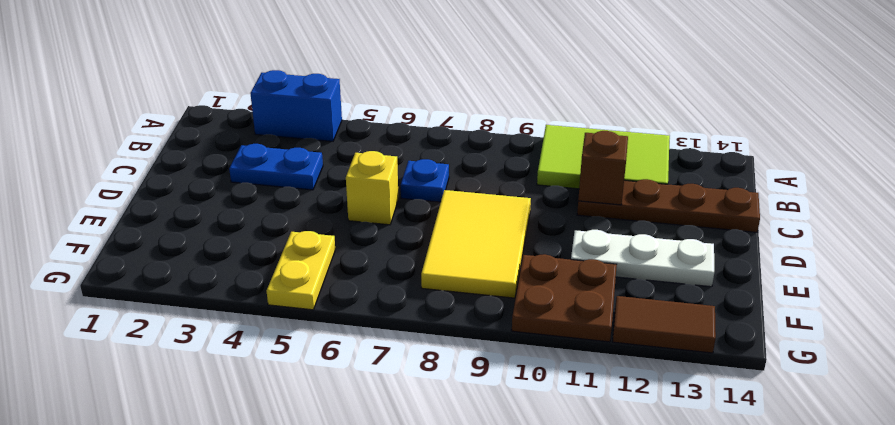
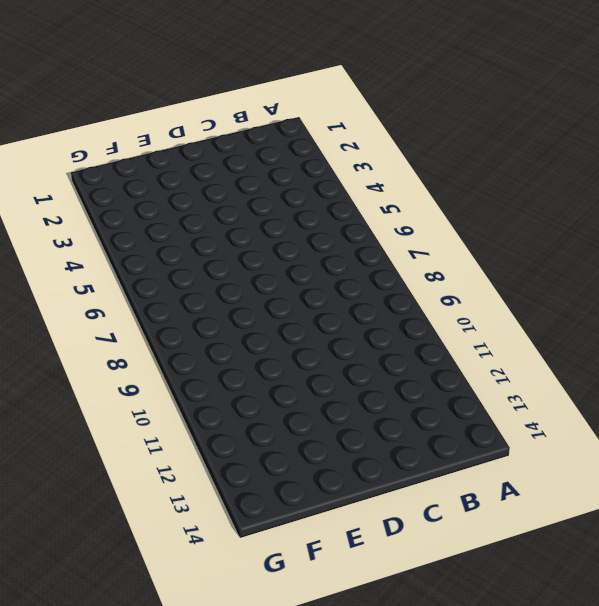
none -> blue 1x2 brick [250,70,342,141]
none -> lime 2x3 tile [537,125,670,189]
none -> blue 1x2 plate [229,144,323,190]

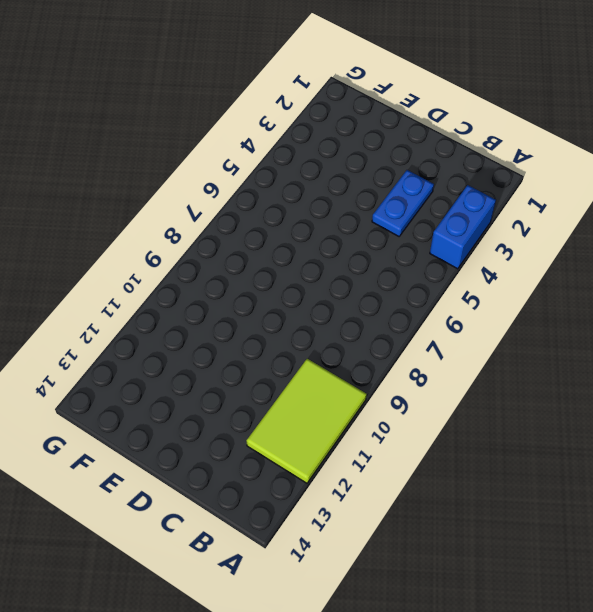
none -> blue 1x1 plate [401,159,449,202]
none -> brown 1x4 plate [577,179,760,232]
none -> yellow 1x1 brick [346,151,399,225]

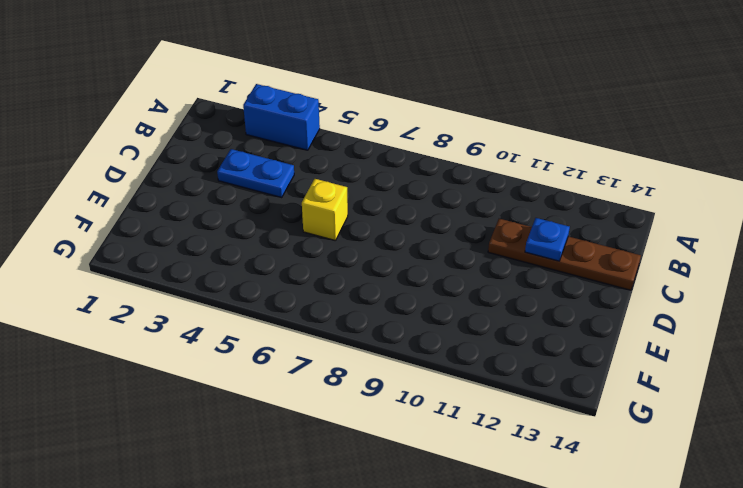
blue 1x1 plate [525,218,570,261] -> blue 1x1 plate moved to [401,159,449,202]
none -> lime 2x3 tile [537,125,670,189]
none -> yellow 2x3 tile [421,190,531,298]
none -> white 1x3 plate [571,230,714,287]

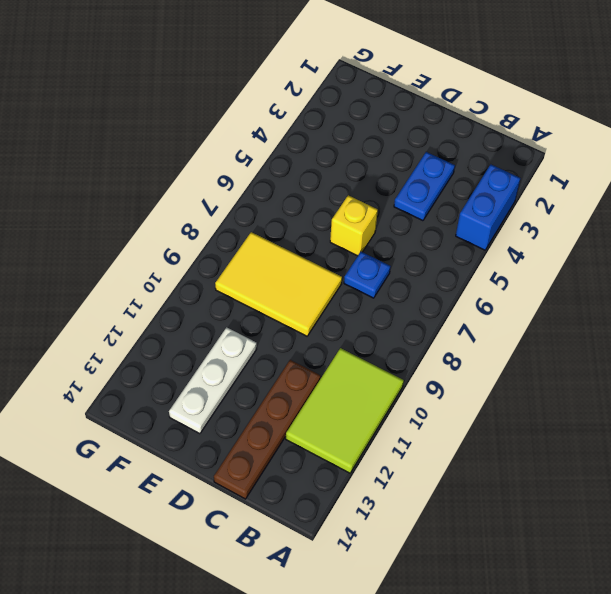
none -> yellow 1x2 plate [267,231,335,310]
none -> brown 2x2 plate [512,254,617,342]
none -> brown 1x2 tile [613,296,716,353]

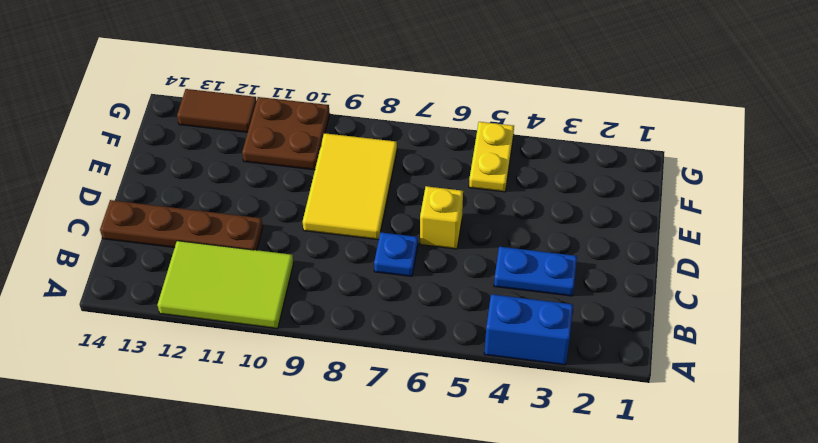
none -> white 1x3 plate [571,230,714,287]
none -> brown 1x1 brick [578,131,628,205]

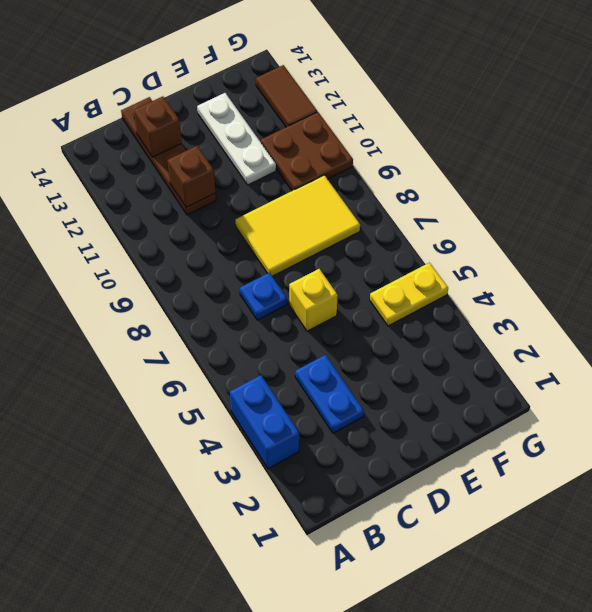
brown 1x1 brick [134,96,182,157] -> none
none -> lime 2x3 tile [537,125,670,189]

